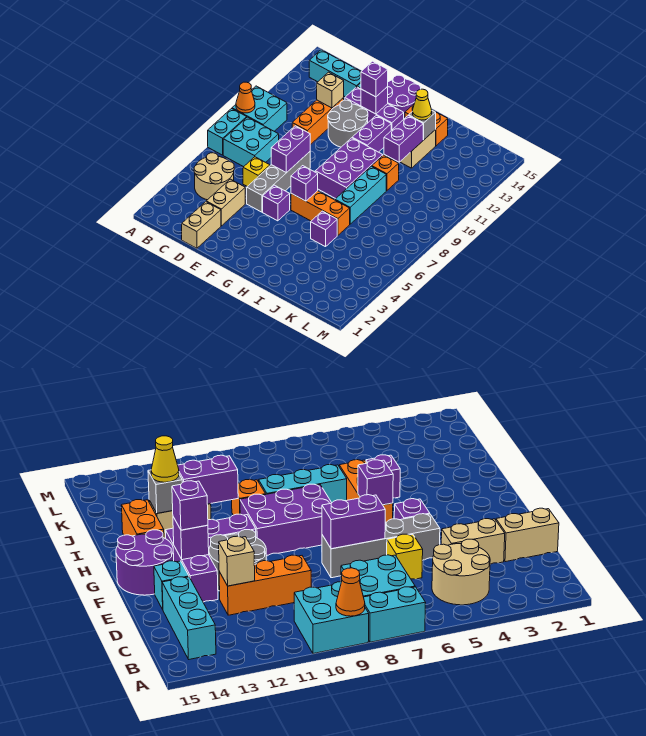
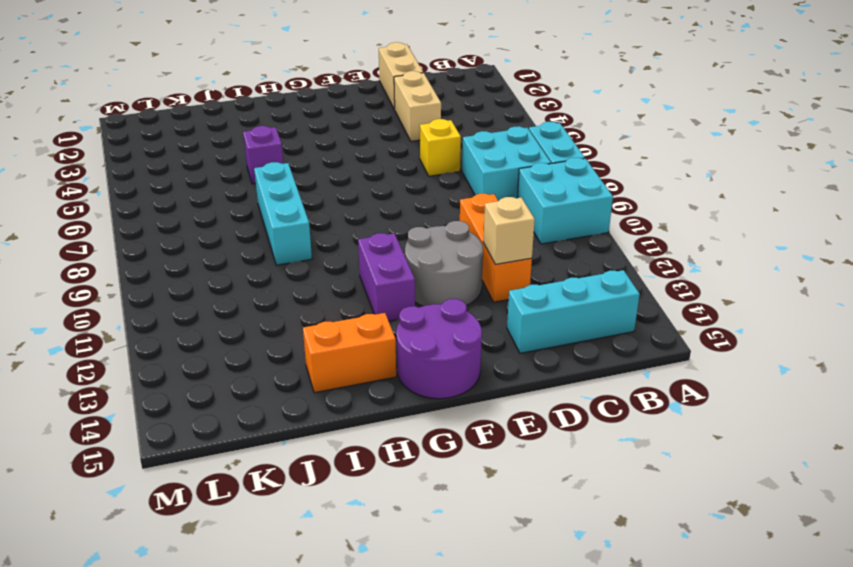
none -> tan 2x2 round brick [194,153,234,200]
none -> grey 1x4 brick [247,152,310,212]
none -> purple 1x3 brick [345,87,404,130]
none -> cyan 1x1 brick [154,561,189,609]

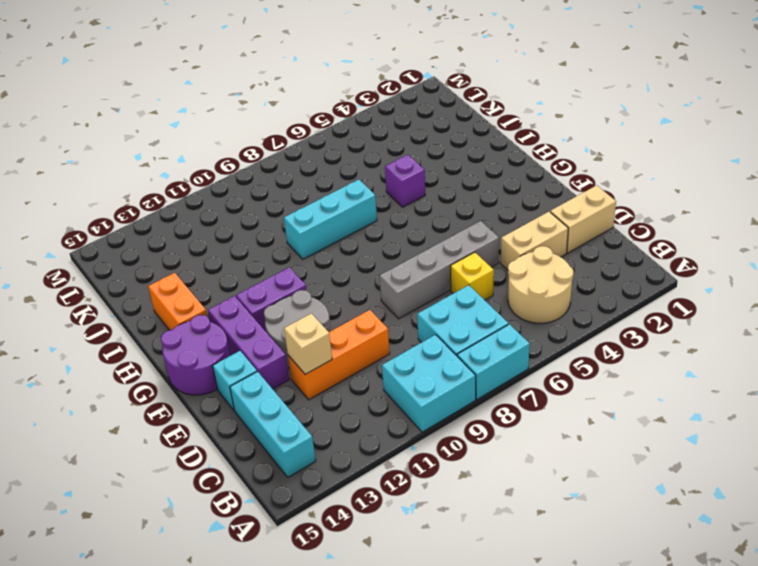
none -> purple 1x1 brick [263,185,290,221]
none -> orange 1x3 brick [291,191,350,235]
none -> purple 2x3 brick [315,138,383,199]
none -> orange 1x1 brick [372,155,399,191]

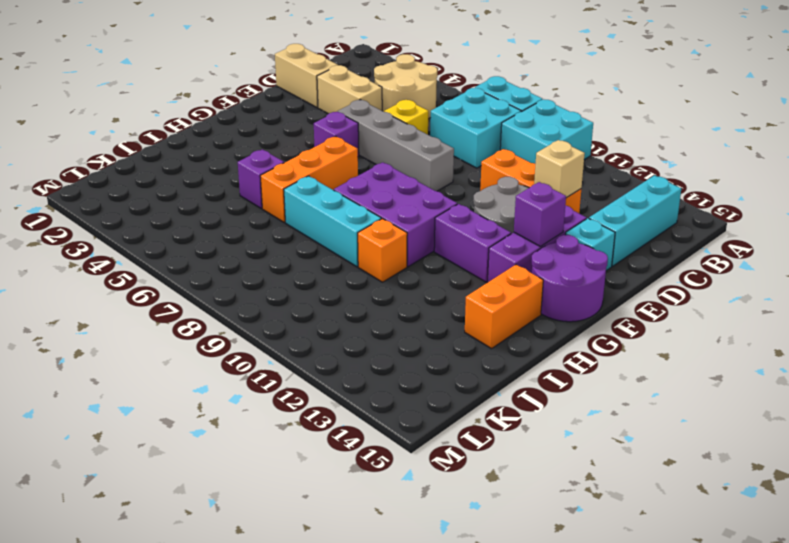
none -> tan 1x2 brick [400,130,436,168]
none -> orange 1x1 cone [236,82,255,113]
none -> purple 1x2 brick [271,126,310,173]
none -> purple 1x1 brick [291,166,318,201]

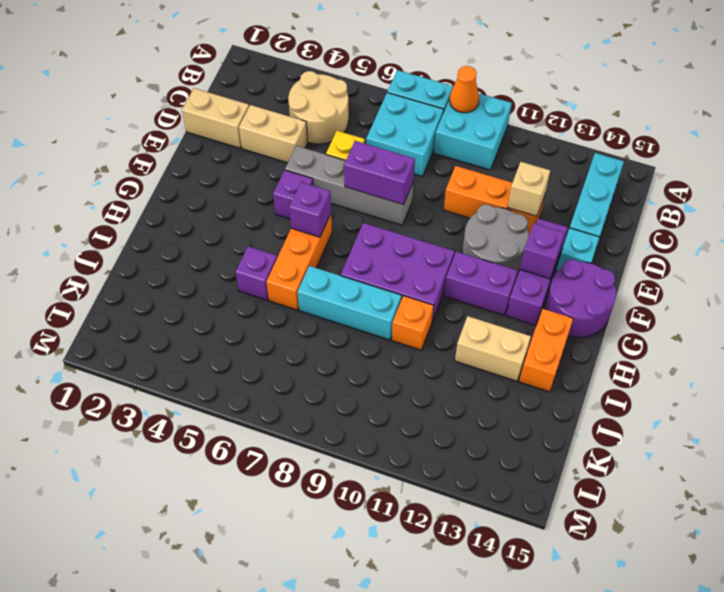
none -> purple 1x2 brick [384,115,423,162]
none -> grey 1x1 brick [409,111,436,140]
none -> purple 1x1 brick [361,61,388,97]
none -> yellow 1x1 cone [413,89,432,120]

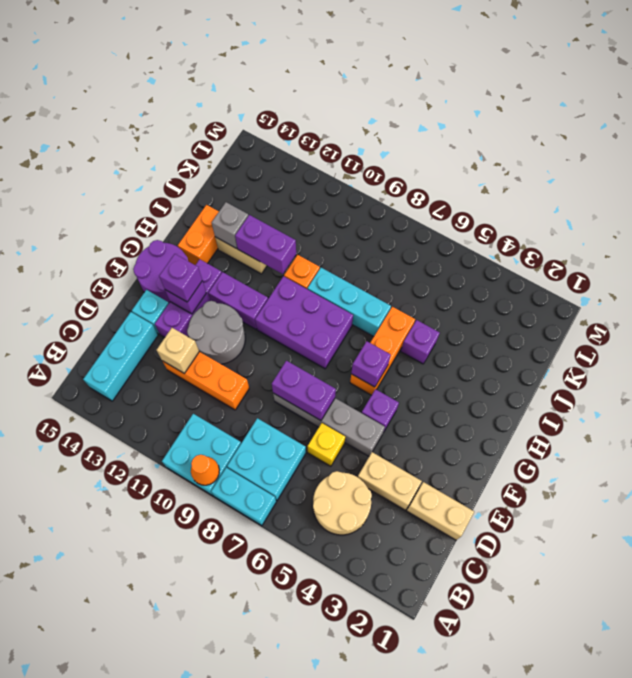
none -> yellow 1x1 cone [413,89,432,120]

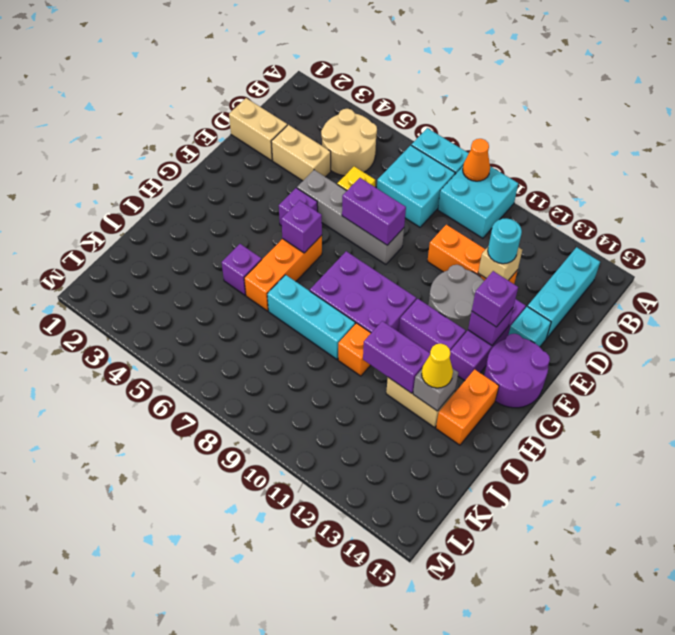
cyan 1x1 round brick [488,218,522,264] -> none

